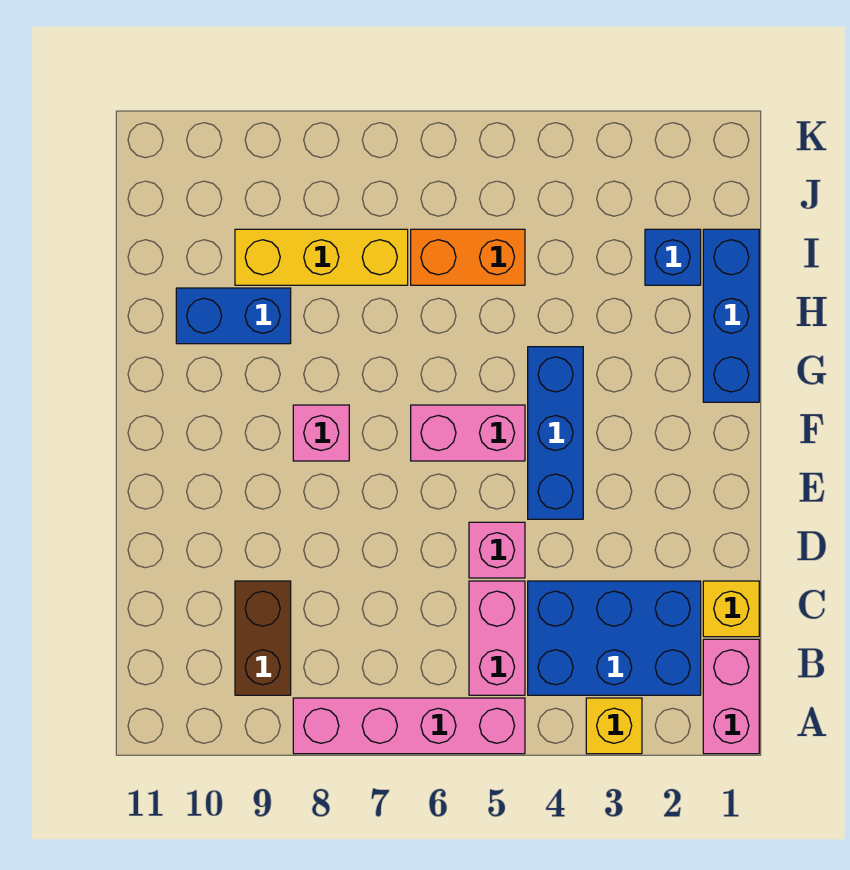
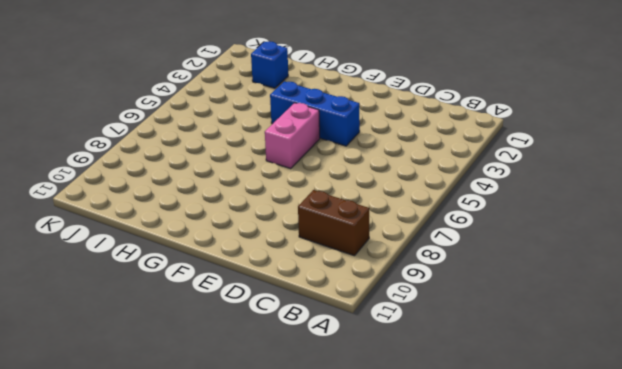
none -> pink 1x2 brick [703,639,759,754]
none -> yellow 1x1 brick [586,698,642,754]
none -> pink 1x4 brick [293,698,525,754]

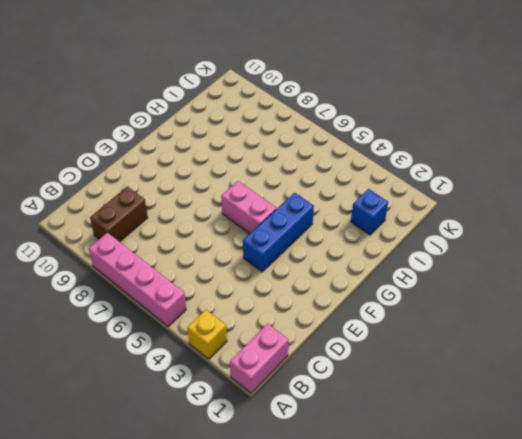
none -> blue 2x3 brick [528,581,701,695]
none -> pink 1x2 brick [469,581,525,695]
none -> yellow 1x1 brick [703,581,759,637]

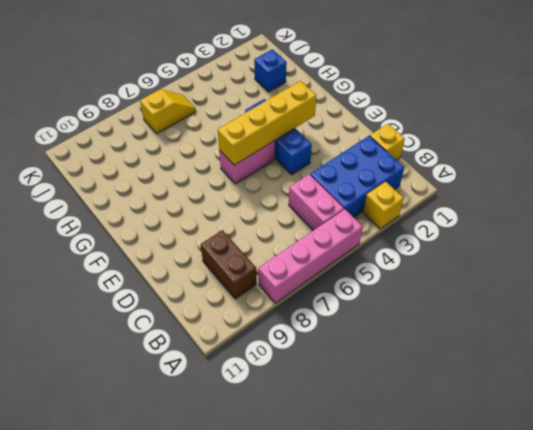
yellow 1x4 brick [218,81,316,165] -> none
yellow 1x2 slope [140,89,196,134] -> none
none -> pink 1x2 brick [703,639,759,754]
none -> pink 1x1 brick [469,522,525,578]
none -> pink 1x1 brick [293,405,349,461]

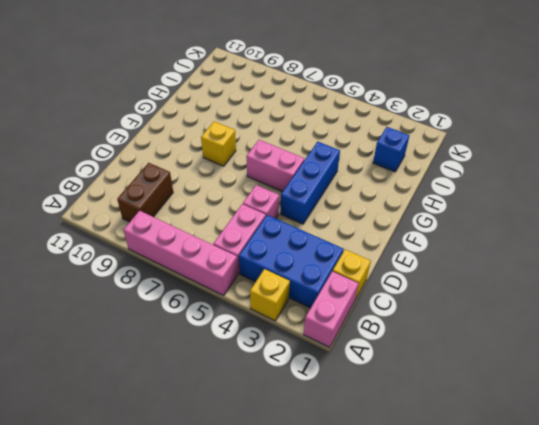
yellow 1x1 brick [201,121,236,166] -> pink 1x1 brick [293,405,349,461]
none -> blue 1x3 brick [703,229,759,402]
none -> blue 1x2 brick [176,288,291,344]
none -> orange 1x2 brick [411,229,525,285]

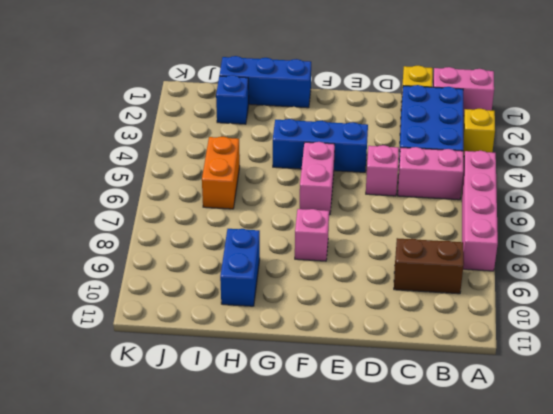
none -> yellow 1x3 brick [235,229,408,285]

